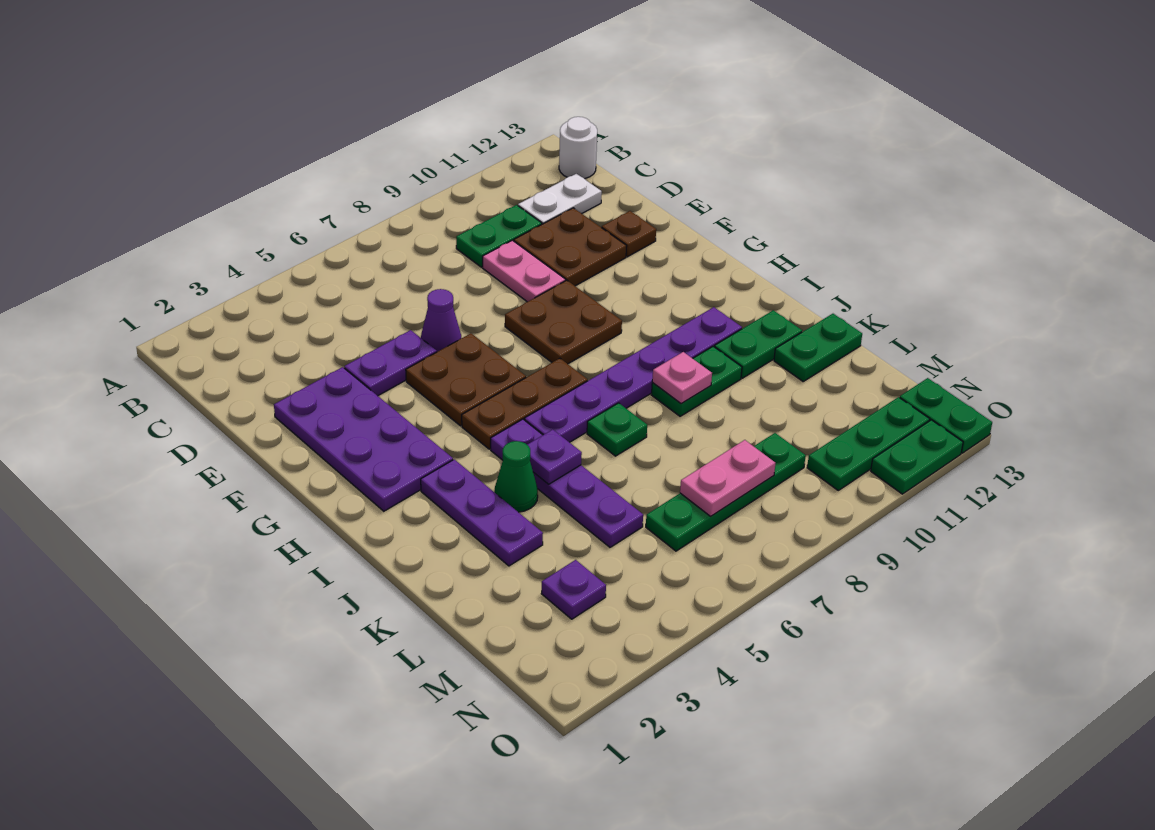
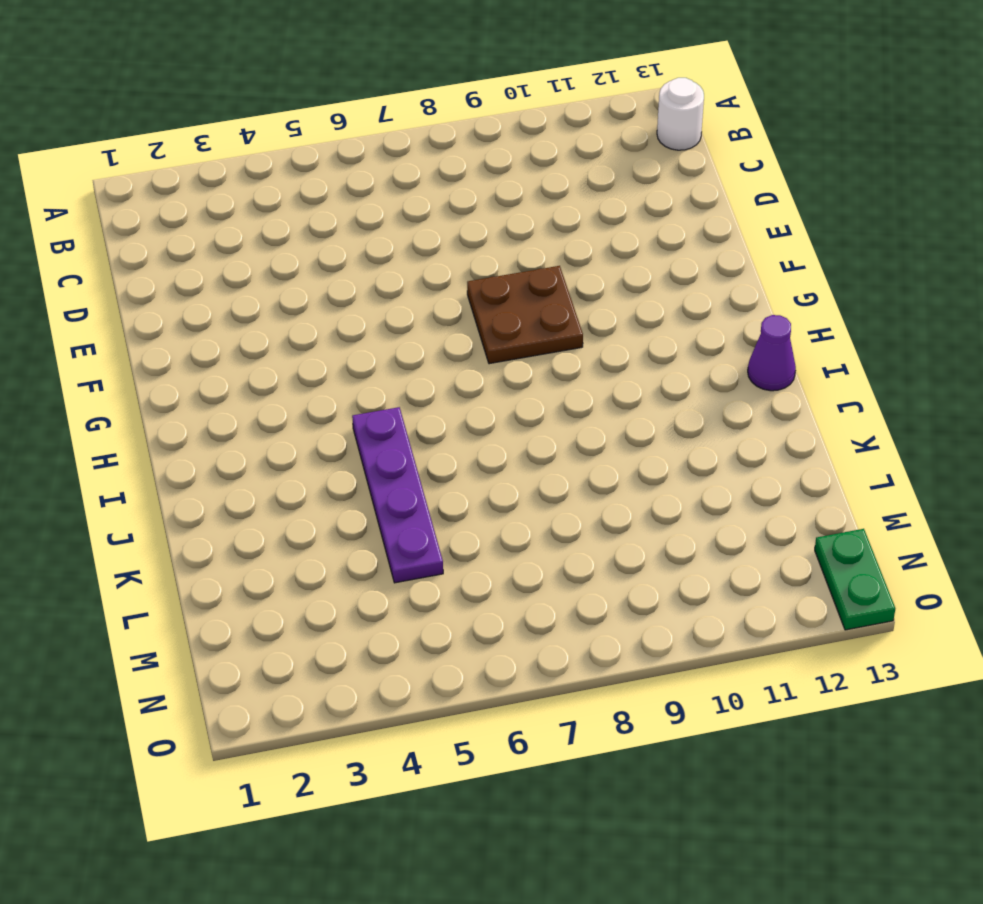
purple 1x1 cone [748,315,796,391] -> purple 1x1 cone moved to [421,289,461,352]
none -> green 1x2 plate [456,205,542,267]
none -> white 1x2 plate [518,174,602,224]
none -> pink 1x2 plate [483,240,566,302]

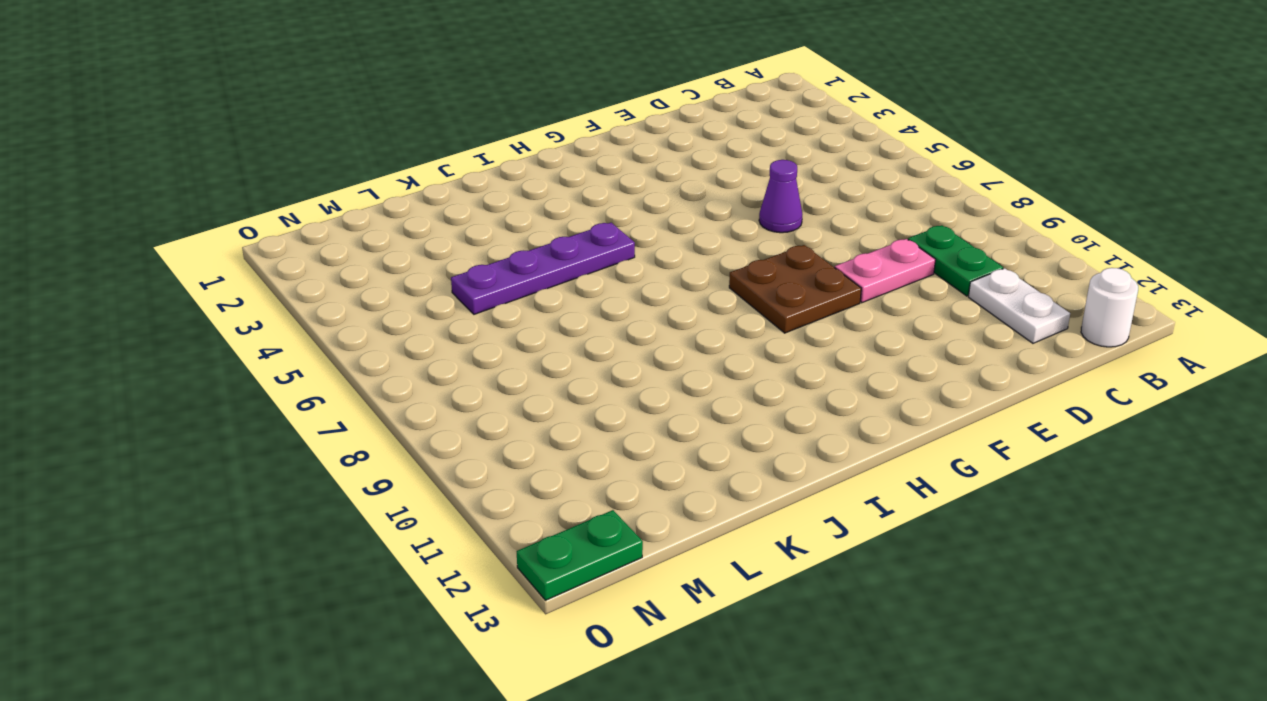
none -> brown 2x2 plate [514,208,627,286]
none -> purple 2x4 plate [274,367,453,511]
none -> purple 1x2 plate [344,330,437,396]

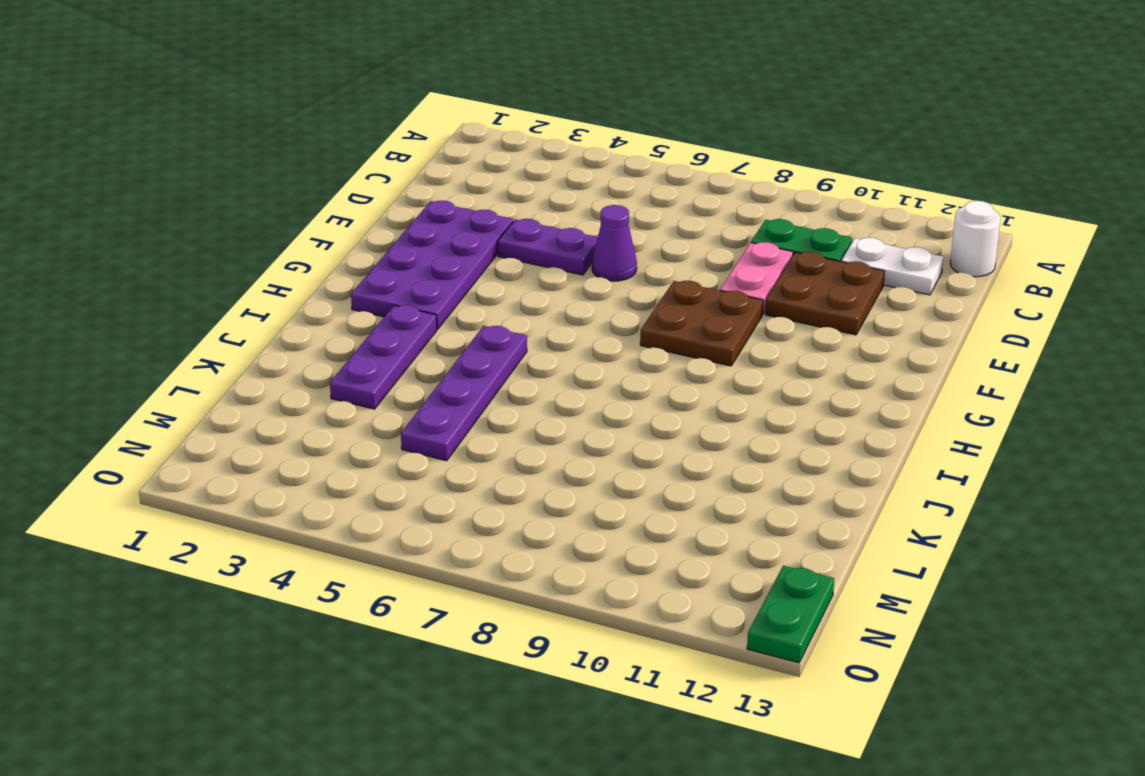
none -> brown 1x1 plate [602,211,656,257]
none -> brown 2x2 plate [406,333,526,426]
none -> brown 1x3 plate [462,358,588,449]

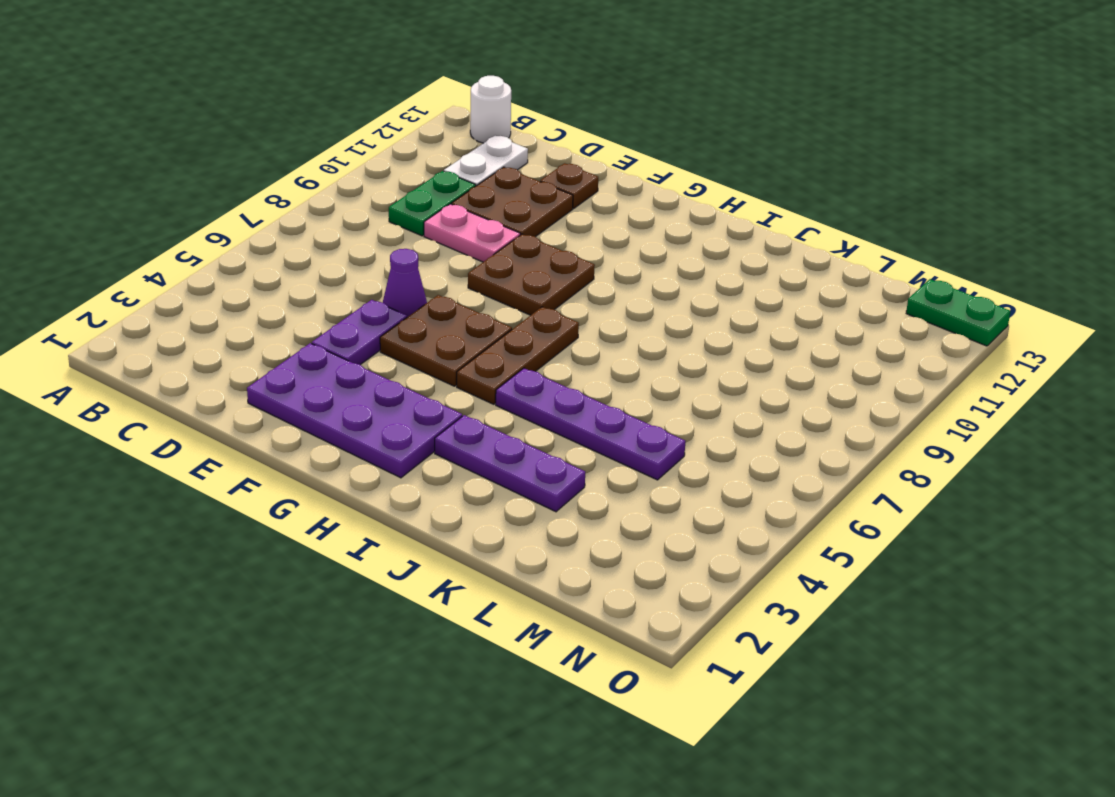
none -> purple 1x6 plate [525,307,742,442]
none -> green 1x1 cone [494,441,538,512]
none -> green 1x1 plate [587,403,647,456]

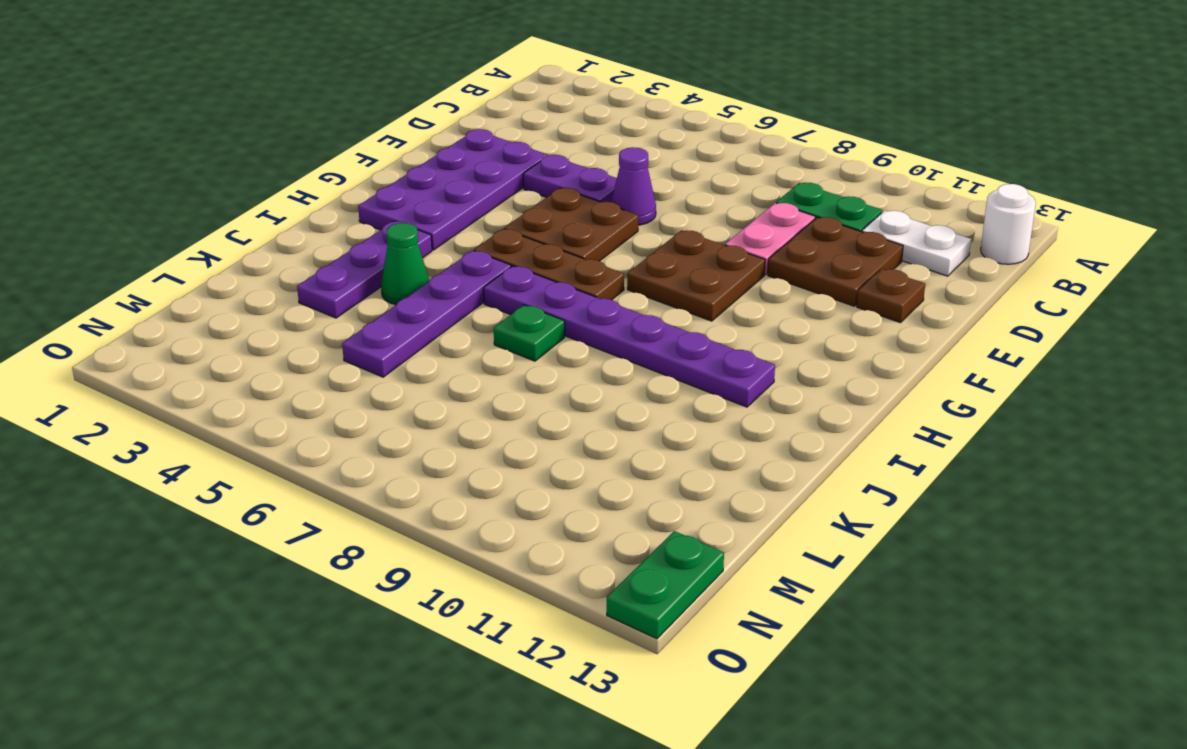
none -> green 1x2 plate [652,346,742,416]
none -> green 1x2 plate [715,310,802,378]
none -> green 1x2 plate [774,314,862,381]

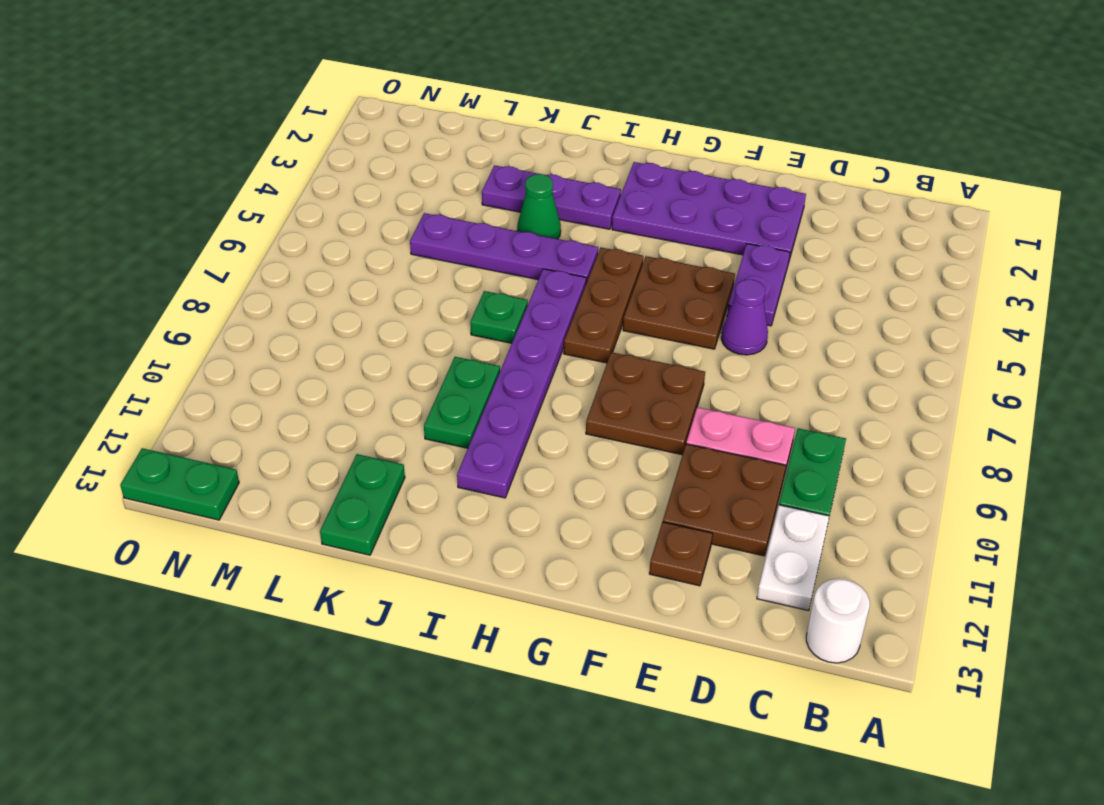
none -> green 1x2 plate [715,310,802,378]
none -> purple 1x1 plate [541,560,606,619]
none -> green 1x4 plate [646,433,806,551]

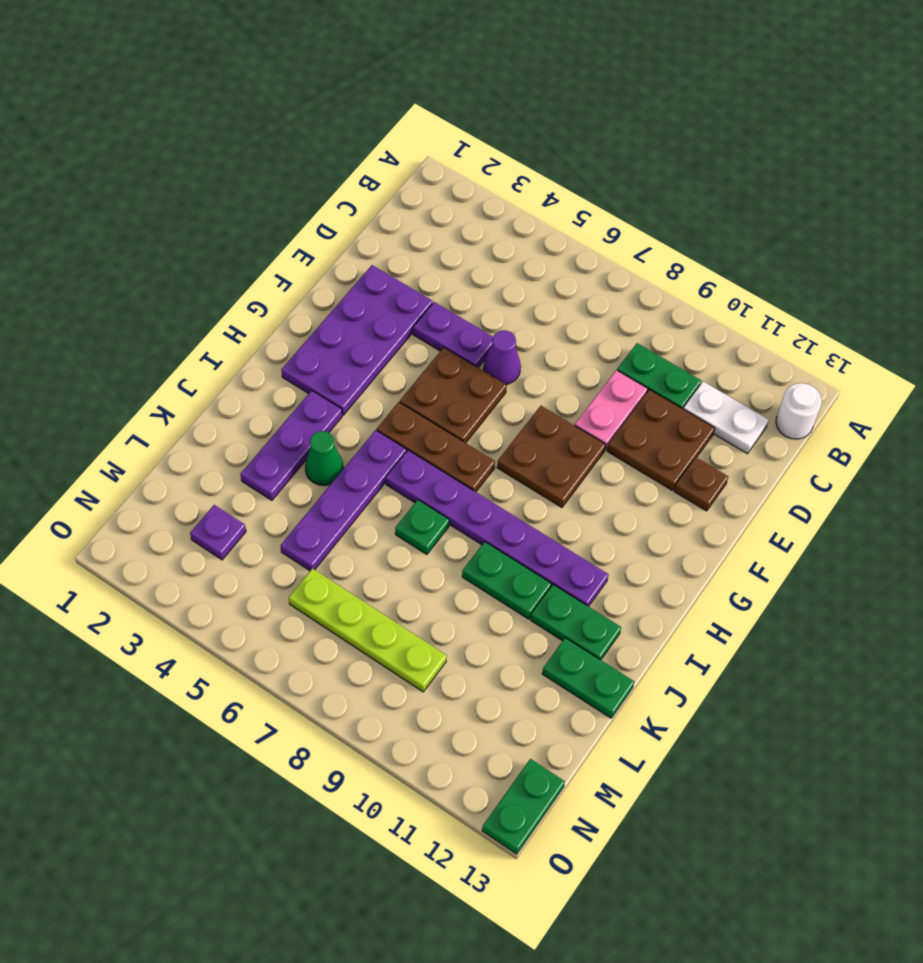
lime 1x4 plate [289,568,447,692] -> green 1x4 plate [646,433,806,551]
none -> green 1x3 plate [807,397,930,490]
none -> green 1x2 plate [871,420,963,494]
none -> purple 1x1 plate [527,429,582,484]

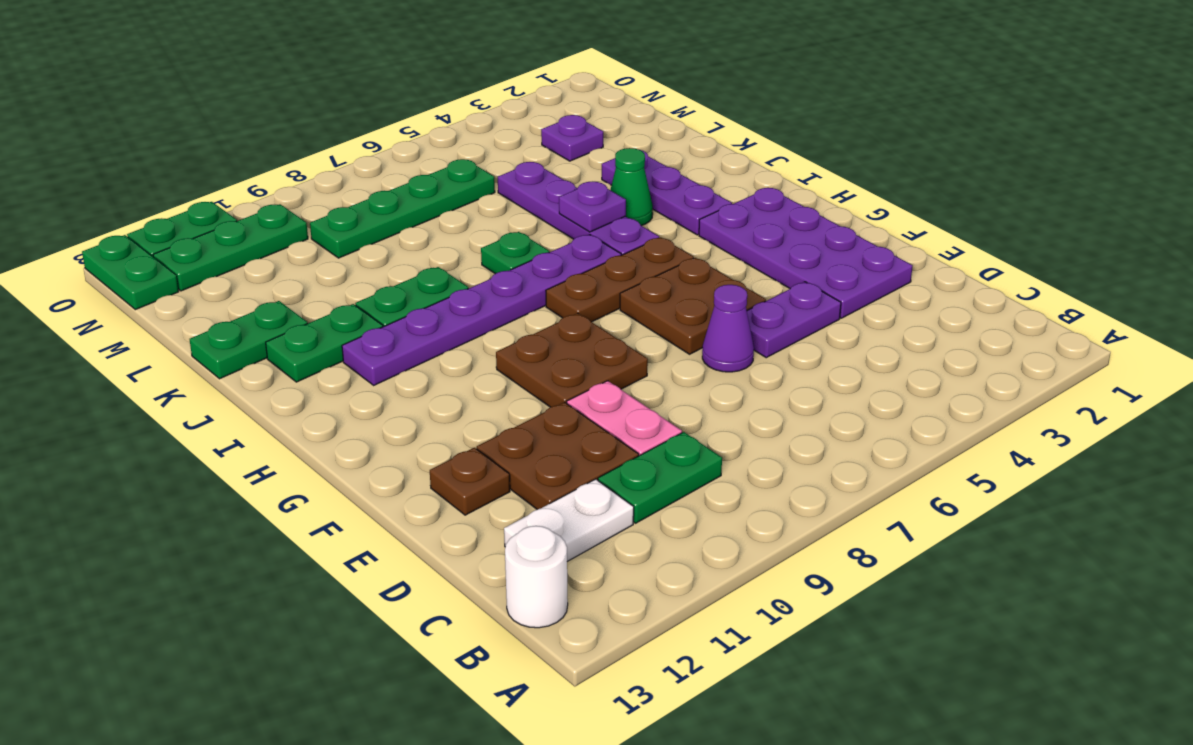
none -> pink 1x1 plate [652,352,712,404]
none -> pink 1x2 plate [680,440,775,516]

